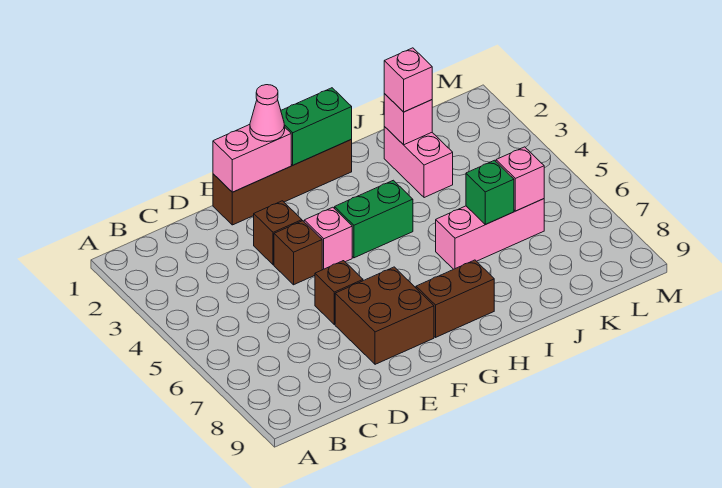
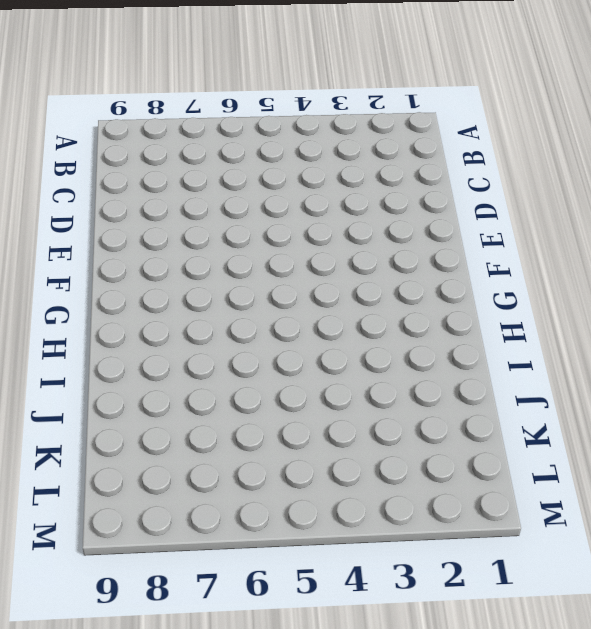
none -> brown 1x4 brick [213,140,352,225]
none -> brown 1x1 brick [254,201,302,265]
none -> brown 1x1 brick [274,221,322,285]

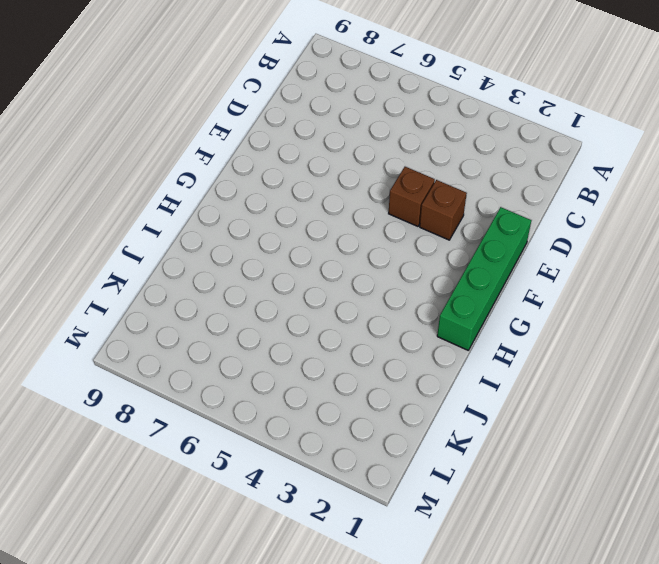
green 1x4 brick [437,207,531,350] -> brown 1x4 brick [213,140,352,225]
none -> brown 1x1 brick [315,261,363,325]
none -> brown 2x2 brick [335,267,434,364]
none -> pink 1x1 brick [304,207,352,270]

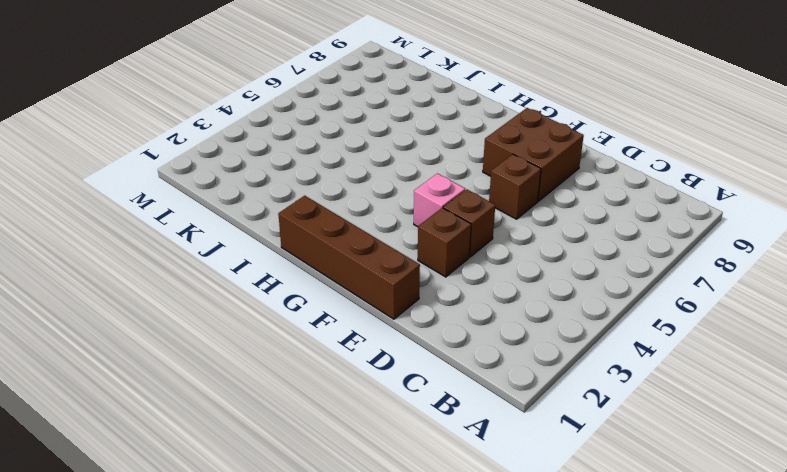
none -> green 1x2 brick [335,180,413,258]
none -> brown 1x2 brick [416,260,494,337]
none -> pink 1x3 brick [436,199,544,269]

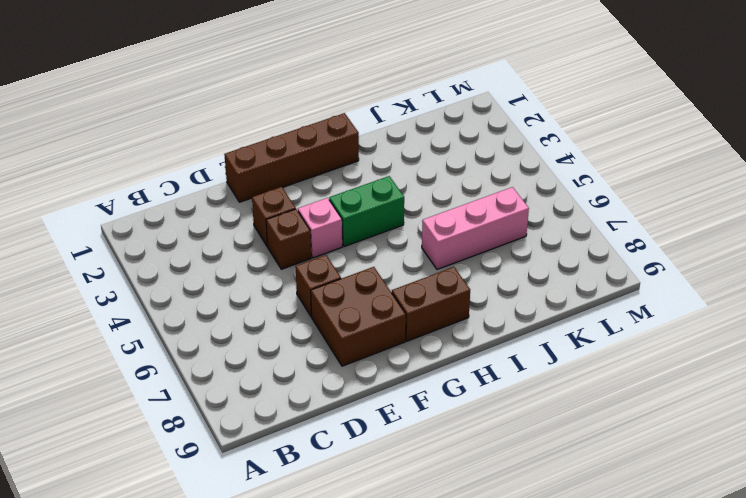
none -> pink 1x2 brick [384,127,453,198]
none -> pink 1x2 brick [213,125,291,192]
none -> green 1x2 brick [281,88,352,165]

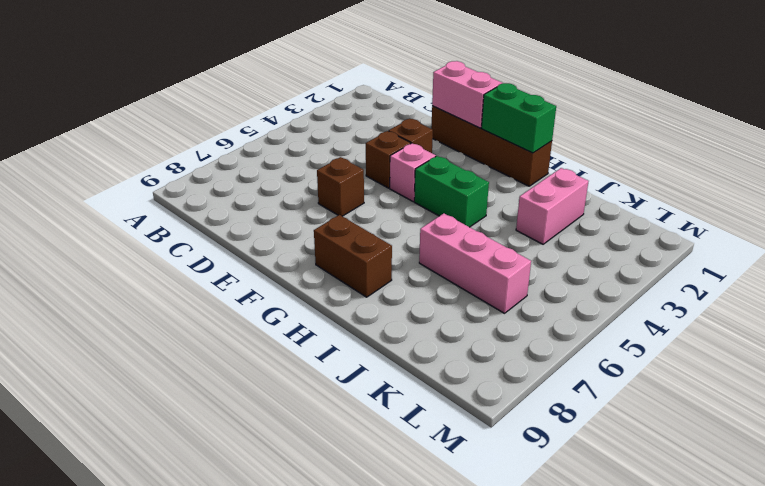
none -> brown 2x2 brick [335,267,434,364]
none -> pink 1x1 brick [384,94,432,145]
none -> green 1x1 brick [466,160,514,224]

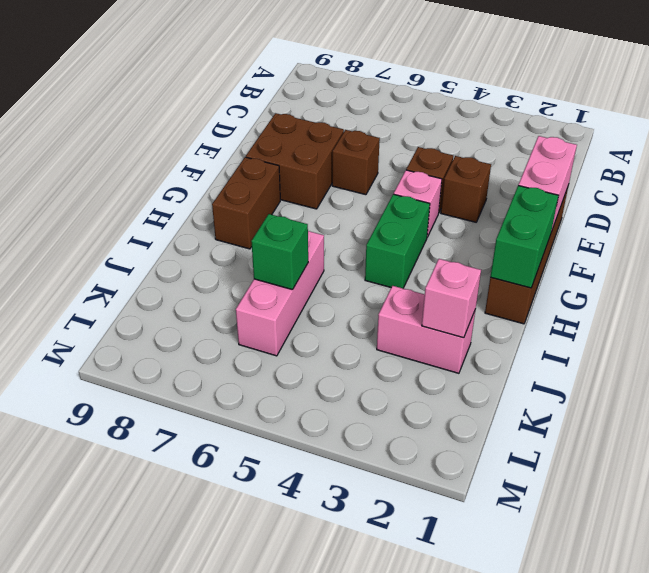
none -> pink 1x1 brick [496,147,544,211]
none -> pink 1x1 cone [250,85,285,142]
none -> pink 1x1 brick [384,48,432,112]

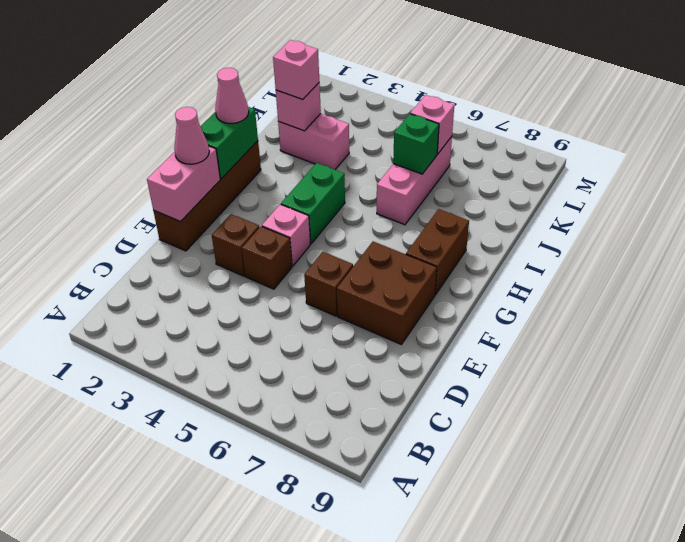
pink 1x1 cone [215,68,249,123] -> none

